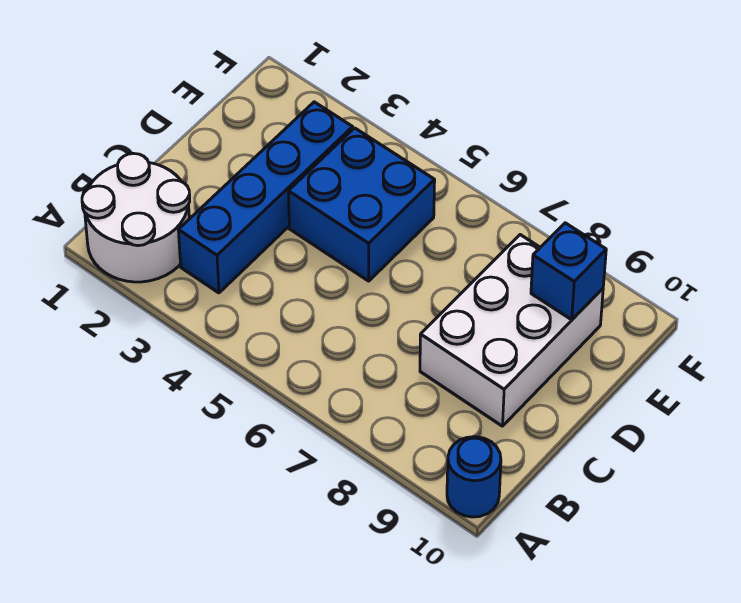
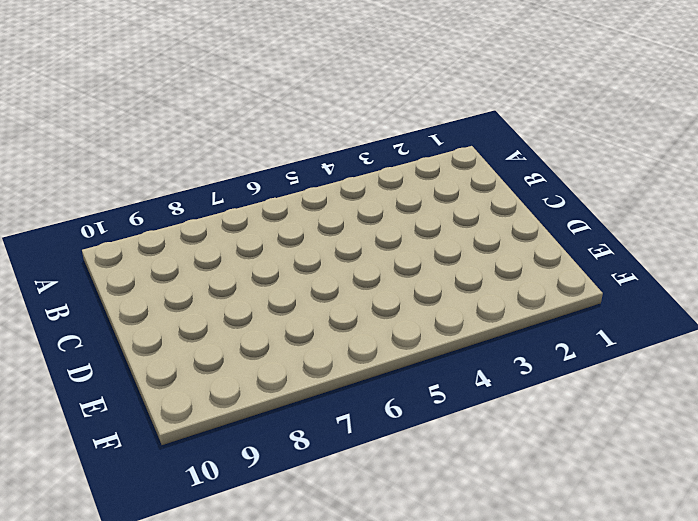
none -> white 2x2 round brick [82,153,190,282]
none -> blue 1x1 round brick [447,437,501,517]

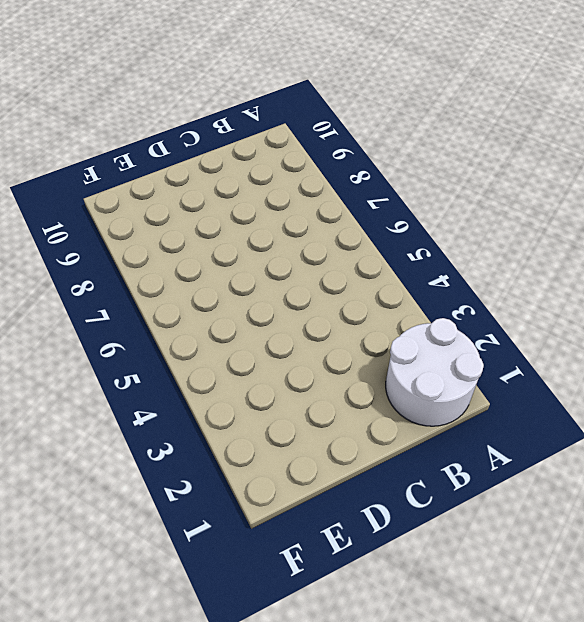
none -> blue 1x1 round brick [447,437,501,517]
none -> blue 1x4 brick [178,102,353,293]

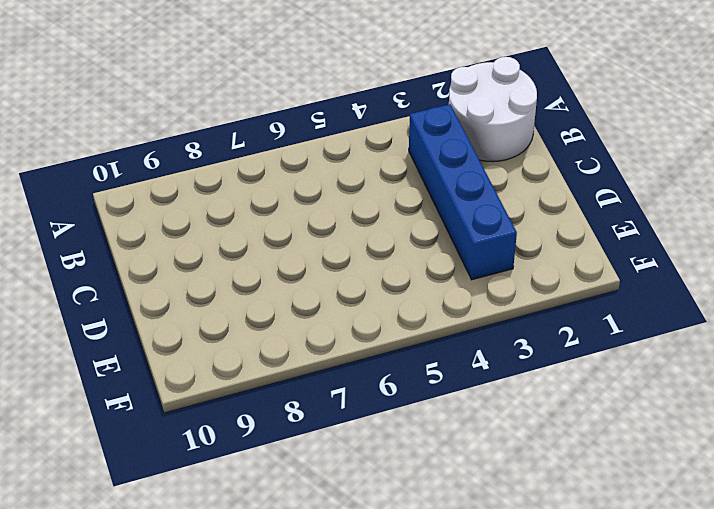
none -> blue 1x1 round brick [447,437,501,517]
none -> white 2x3 brick [420,235,603,426]

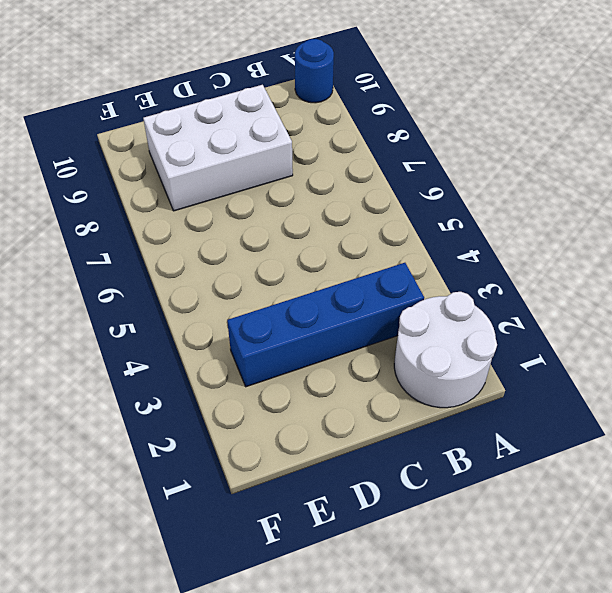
none -> blue 2x2 brick [288,128,435,281]
none -> blue 1x1 brick [531,223,606,320]

